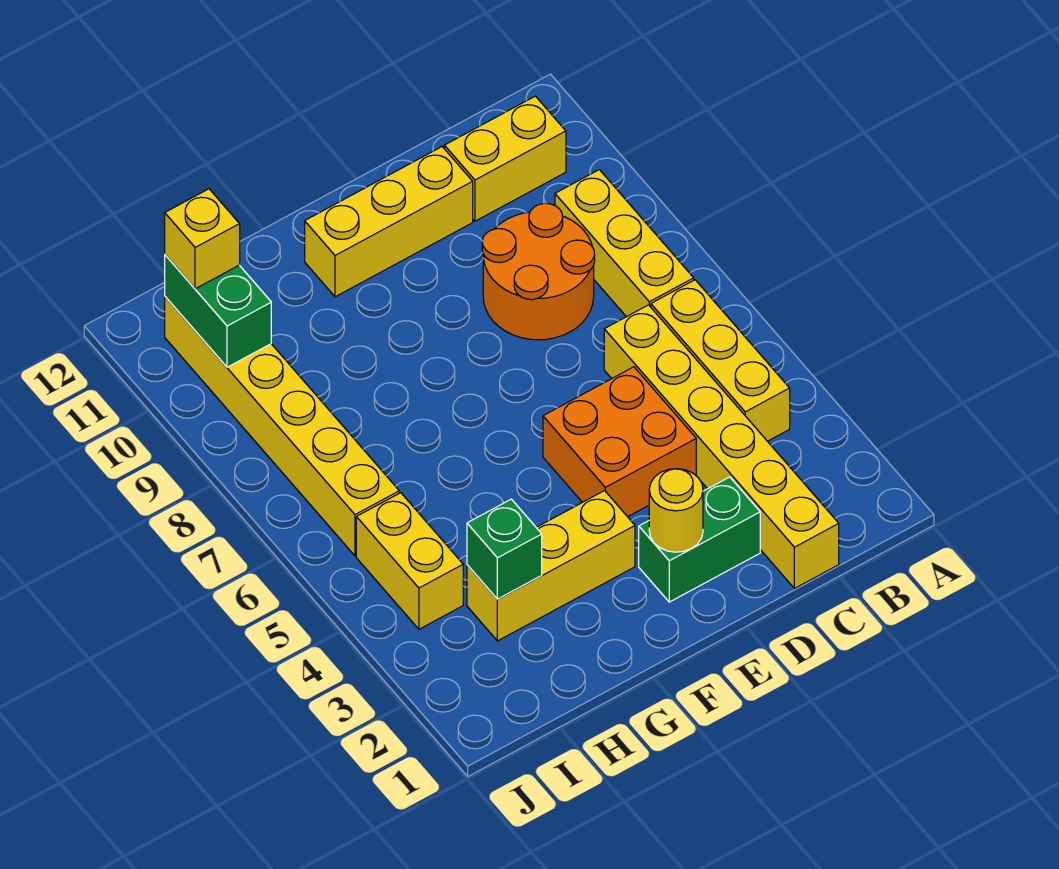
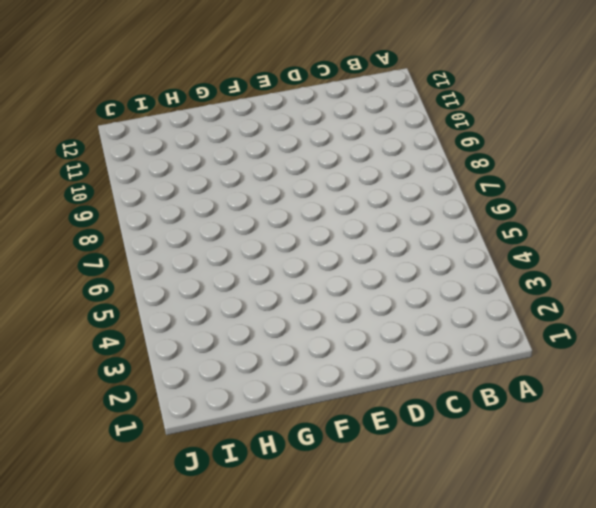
none -> yellow 1x3 brick [651,280,790,441]
none -> yellow 1x3 brick [555,170,694,317]
none -> yellow 1x2 brick [444,96,566,221]

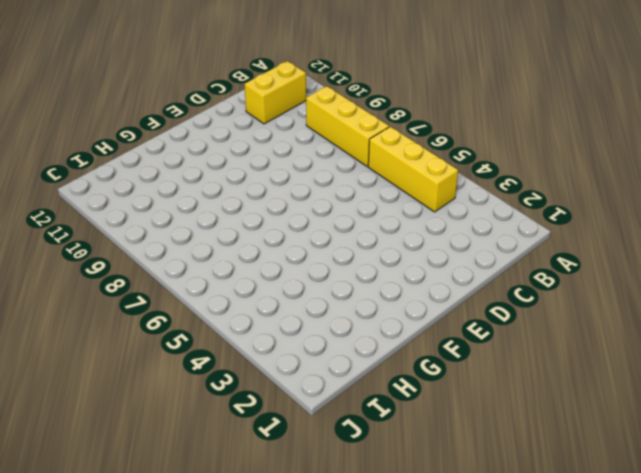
none -> yellow 1x6 brick [604,305,839,588]
none -> orange 2x2 round brick [482,203,595,340]
none -> green 1x2 brick [639,477,760,602]

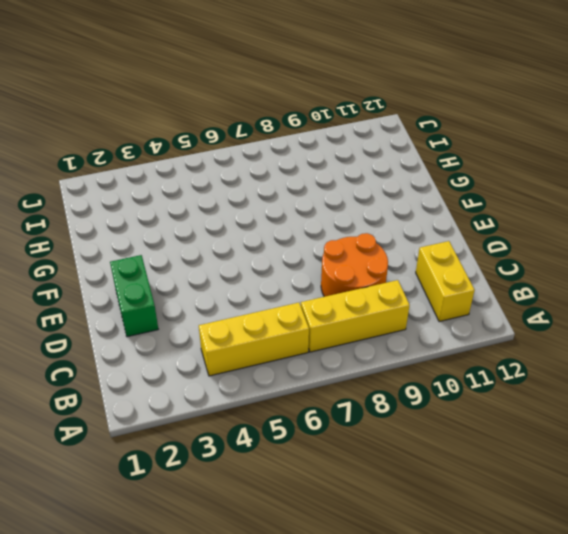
none -> yellow 1x6 brick [604,305,839,588]
none -> orange 2x2 brick [543,367,696,517]
none -> yellow 1x3 brick [305,147,473,297]

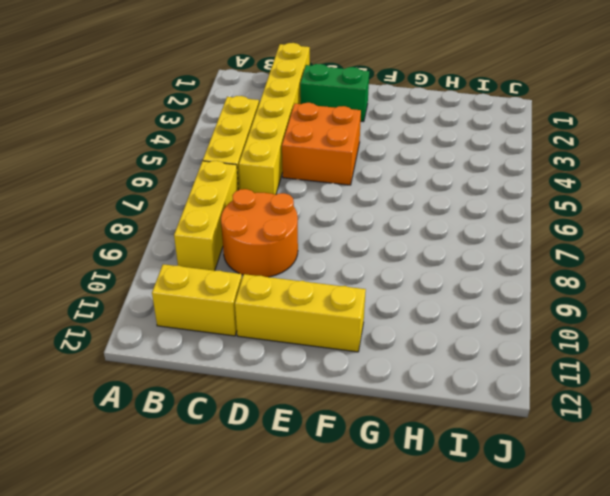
none -> yellow 1x3 brick [467,491,635,641]
none -> yellow 1x2 brick [356,493,463,629]
none -> yellow 1x6 brick [165,297,399,556]

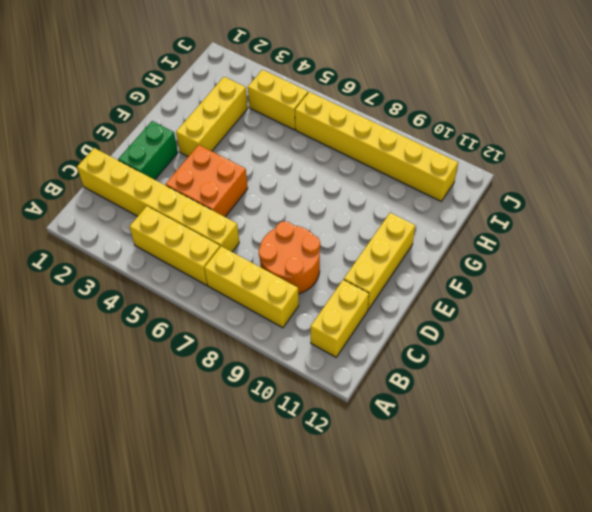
none -> yellow 1x1 round brick [649,469,703,552]
none -> green 1x1 brick [467,499,542,599]
none -> green 1x2 brick [165,255,271,367]

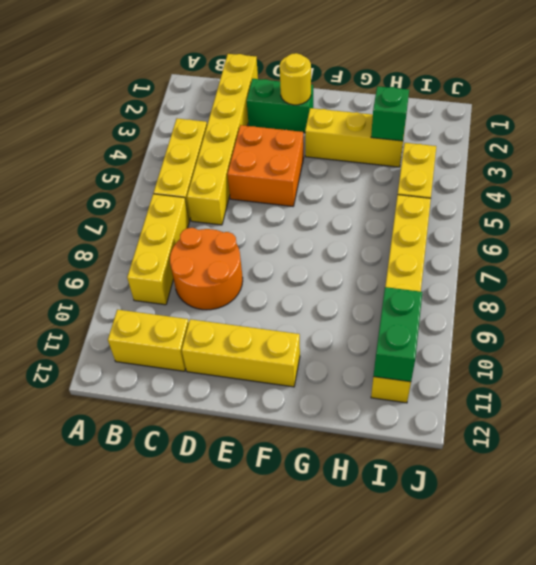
none -> yellow 1x1 brick [165,189,240,289]

